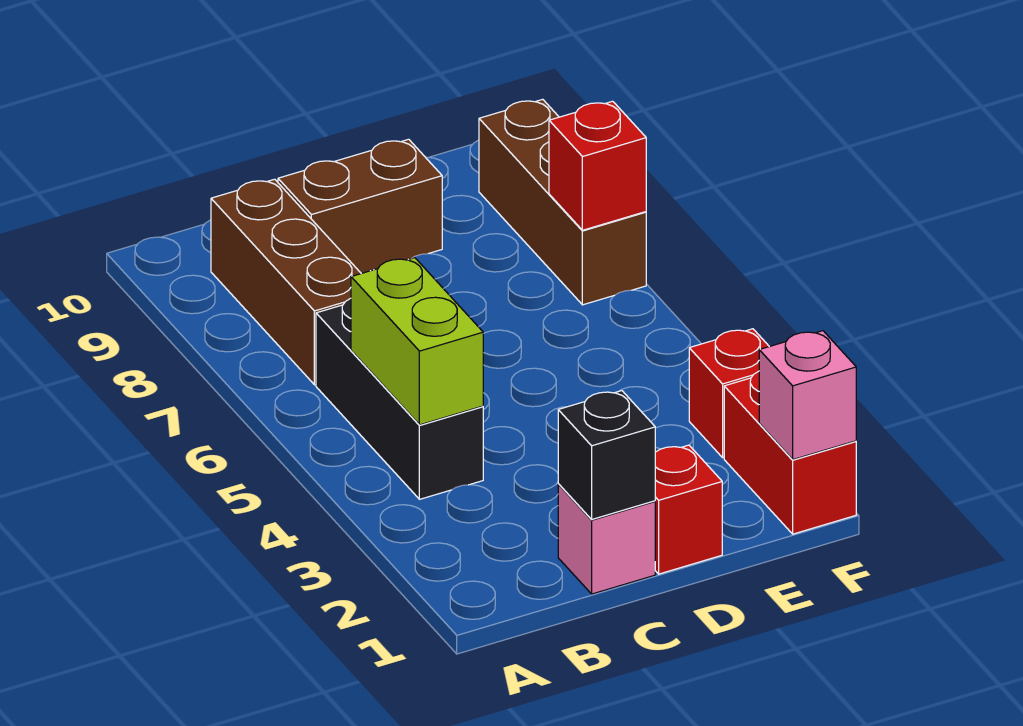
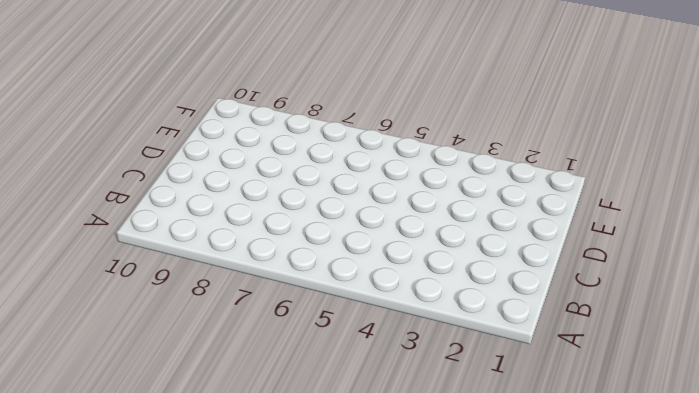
none -> black 1x3 brick [316,298,483,499]
none -> brown 1x3 brick [211,179,361,385]
none -> pink 1x1 brick [558,484,655,594]

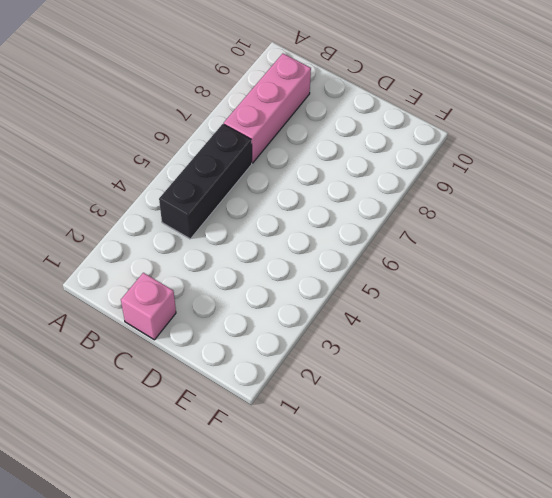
pink 1x3 brick [224,54,311,163] -> brown 1x3 brick [211,179,361,385]
none -> brown 1x2 brick [278,139,442,274]
none -> red 1x1 brick [655,445,722,574]
none -> red 1x2 brick [724,371,856,534]

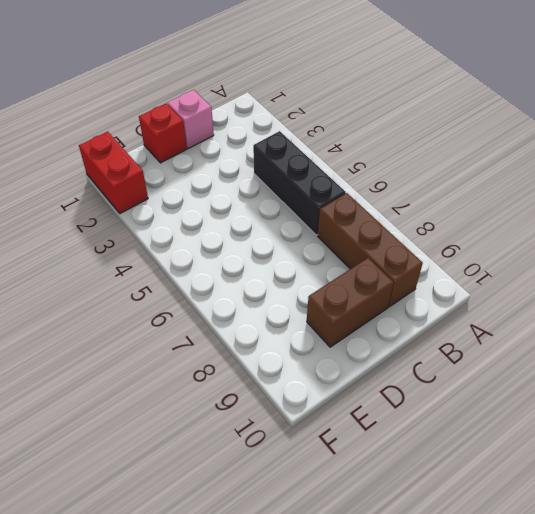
none -> red 1x1 brick [689,329,769,458]
none -> brown 1x3 brick [479,99,646,305]
none -> lime 1x2 brick [351,258,483,425]

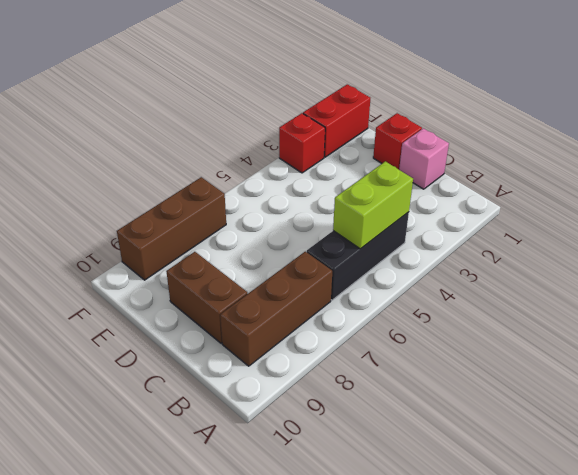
none -> black 1x1 brick [558,391,655,519]
none -> pink 1x1 brick [759,331,856,459]
none -> red 1x1 brick [549,101,646,230]

